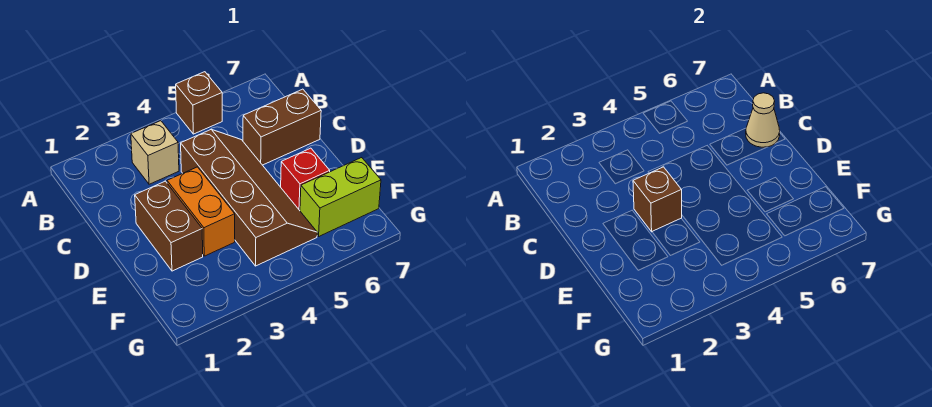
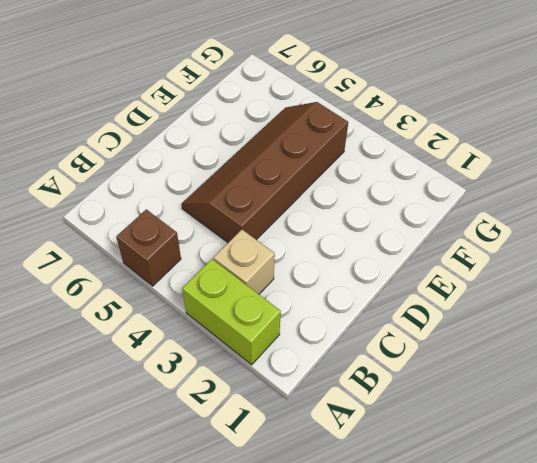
lime 1x2 brick [182,259,281,365] -> lime 1x2 brick moved to [300,158,381,236]
none -> brown 1x2 brick [243,89,321,165]
none -> brown 1x2 brick [135,181,203,271]

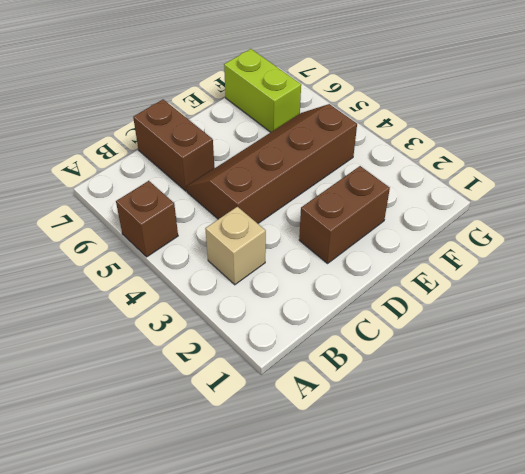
none -> orange 1x2 brick [167,167,235,256]
none -> red 1x1 brick [281,148,330,210]

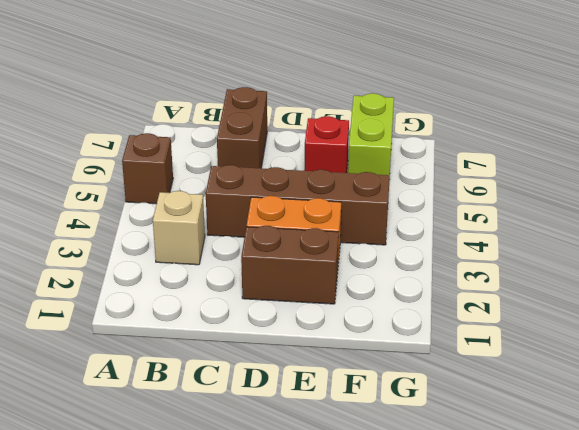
none -> tan 1x1 cone [746,93,780,147]
none -> brown 1x1 brick [633,167,682,232]

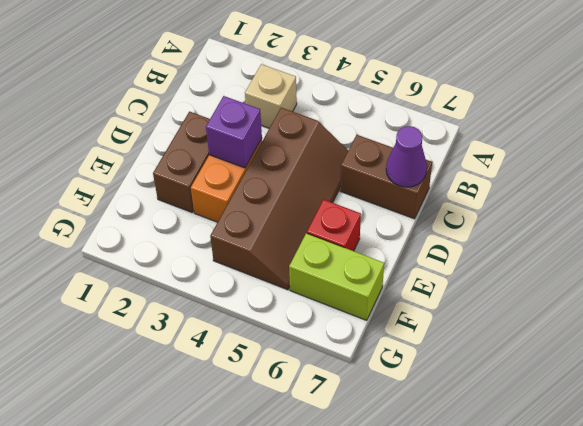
purple 1x1 cone [386,126,427,187] -> tan 1x1 cone [746,93,780,147]
purple 1x1 brick [206,96,262,168] -> brown 1x1 brick [633,167,682,232]
none -> brown 1x1 brick [176,72,222,134]

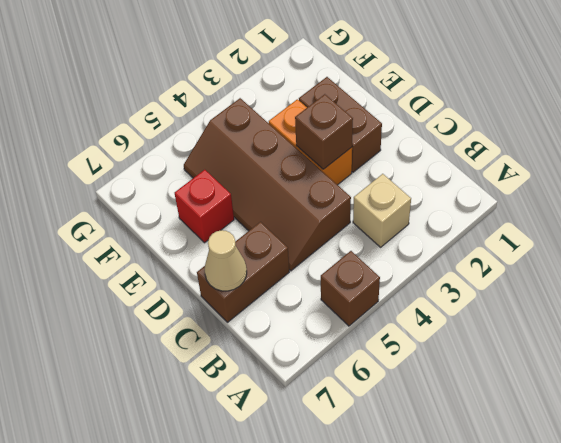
none -> lime 1x2 brick [300,158,381,236]

